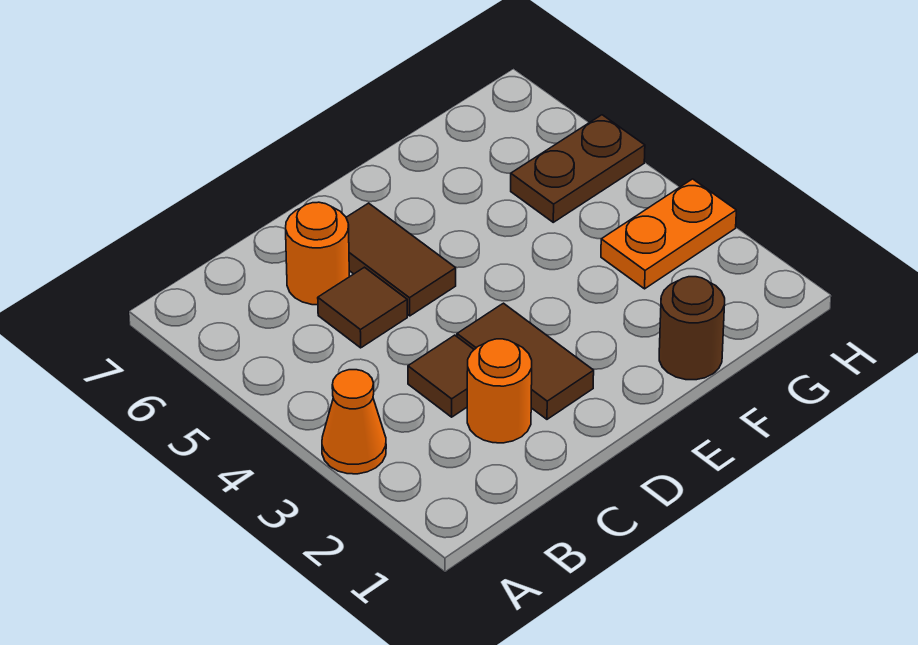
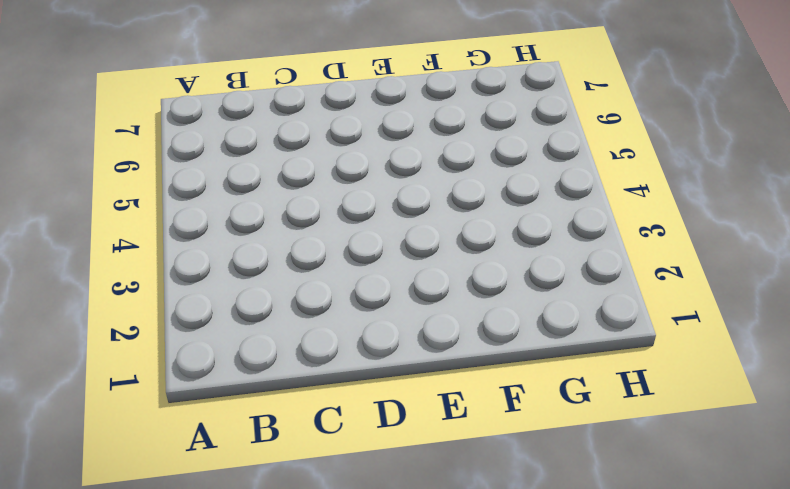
none -> orange 1x1 cone [322,370,386,474]
none -> orange 1x1 round brick [467,339,532,443]

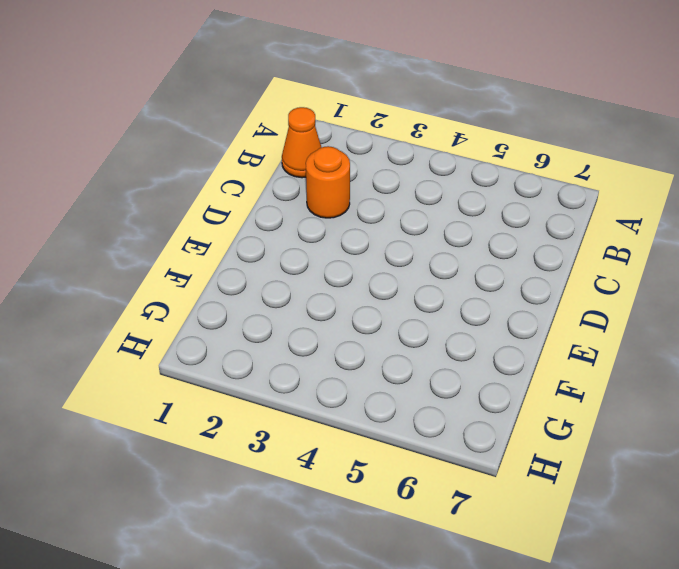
orange 1x1 cone [282,107,321,178] -> orange 1x1 cone moved to [322,370,386,474]
none -> brown 1x1 tile [408,335,474,417]
none -> brown 1x1 tile [318,267,407,348]

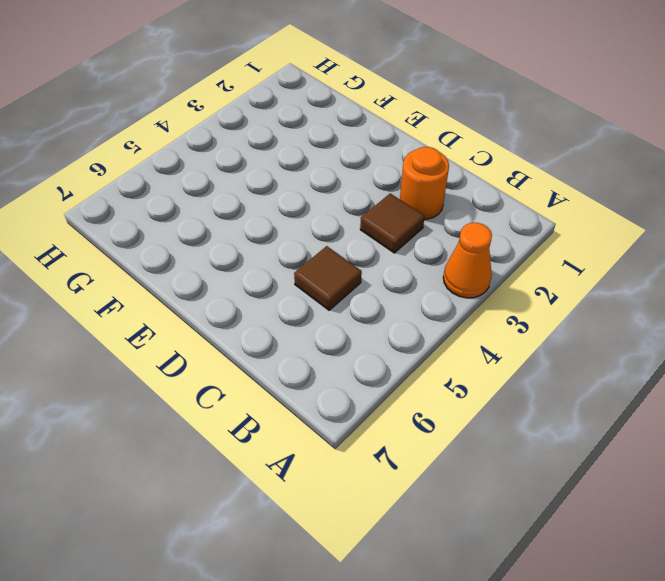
none -> orange 1x1 round brick [286,202,349,305]
none -> brown 1x2 tile [457,303,594,419]

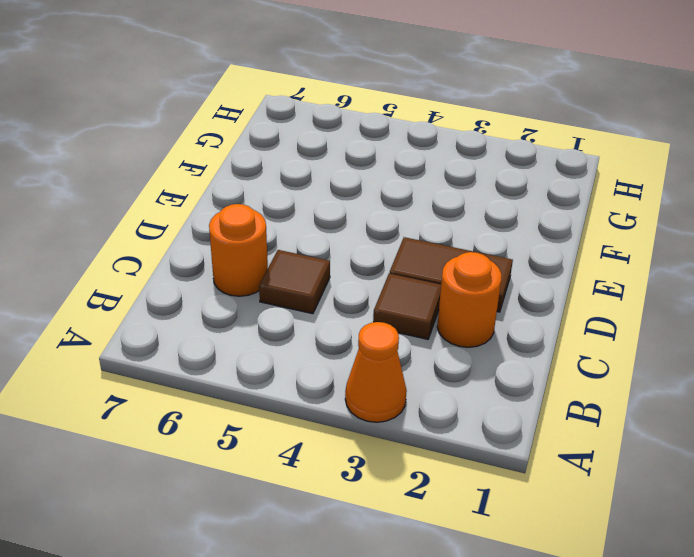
none -> brown 1x2 tile [346,203,456,316]
none -> brown 1x1 round brick [659,277,725,380]

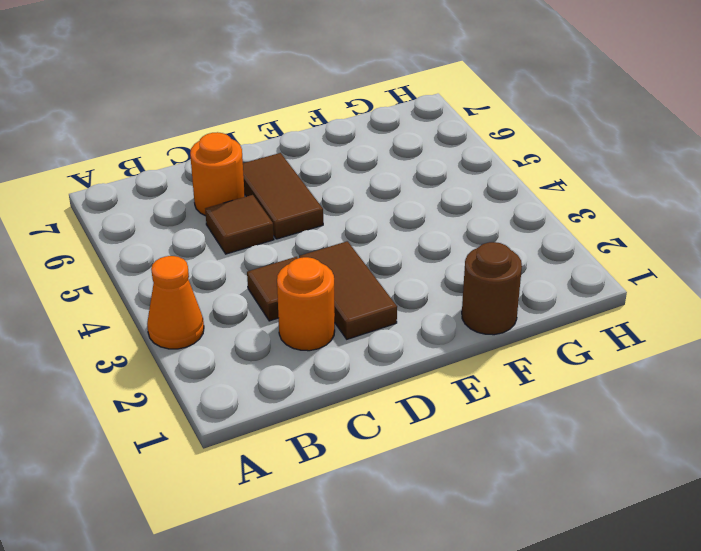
none -> orange 1x2 plate [601,179,736,289]
none -> brown 1x2 plate [511,115,645,222]

